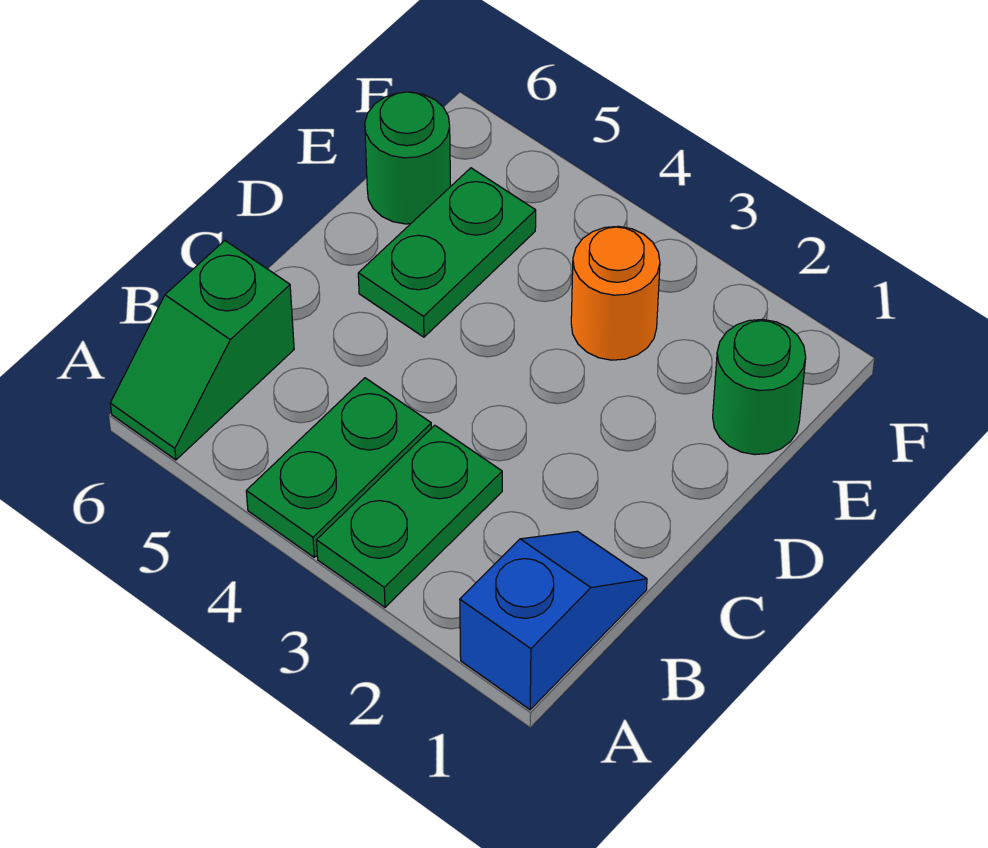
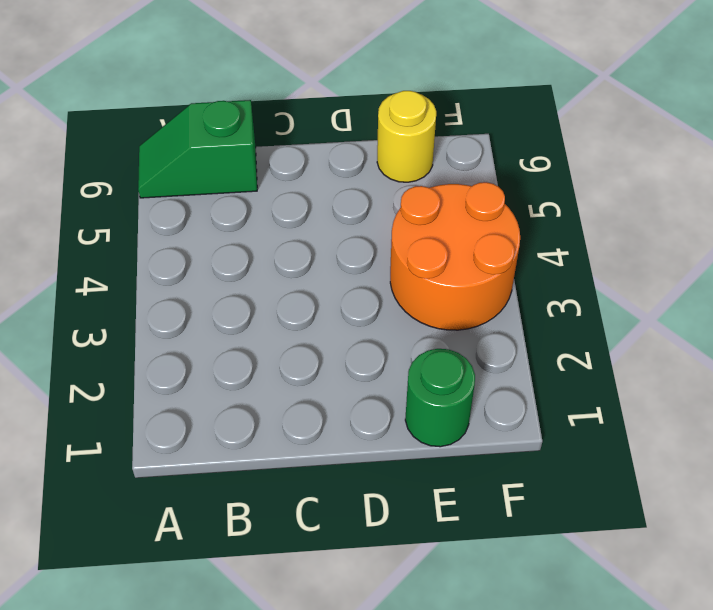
orange 2x2 round brick [390,182,520,330] -> orange 1x1 round brick [571,226,660,360]
yellow 1x1 round brick [377,91,436,182] -> green 1x1 round brick [365,92,451,224]
none -> blue 1x2 slope [460,531,647,710]
none -> green 1x2 plate [317,425,502,607]

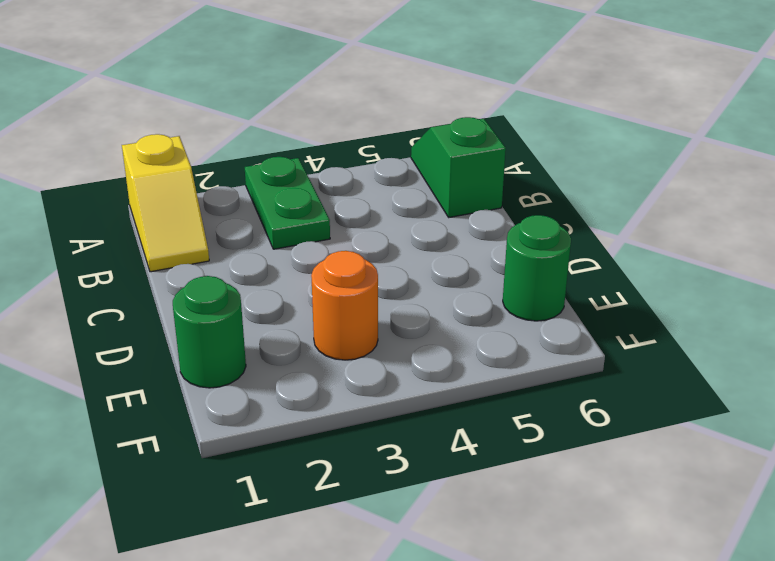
yellow 1x2 slope [122,134,209,272] -> blue 1x2 slope [460,531,647,710]
none -> green 1x2 plate [246,378,431,557]
none -> green 1x2 plate [358,168,536,337]

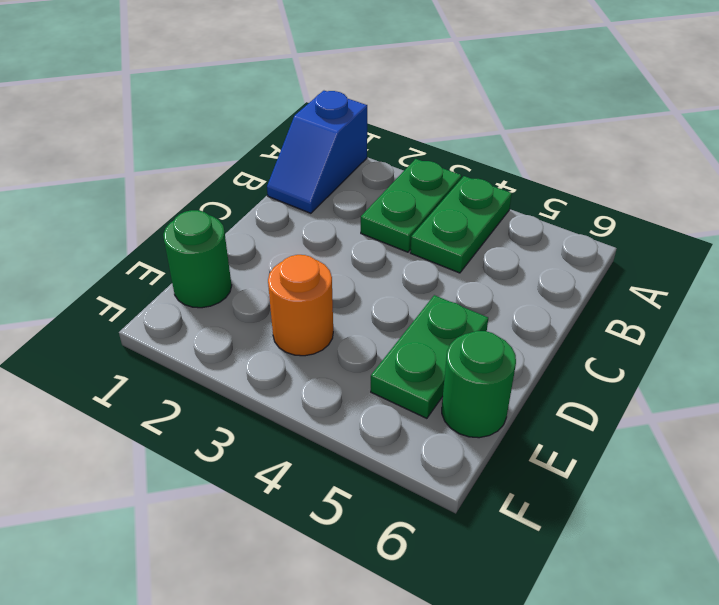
none -> green 1x2 slope [110,241,294,460]

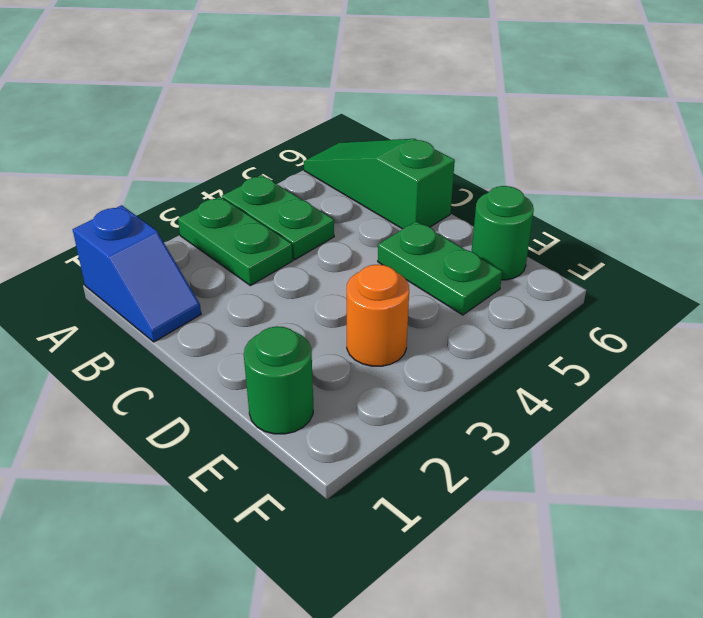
green 1x3 slope [304,139,455,229] -> green 1x2 slope [110,241,294,460]

